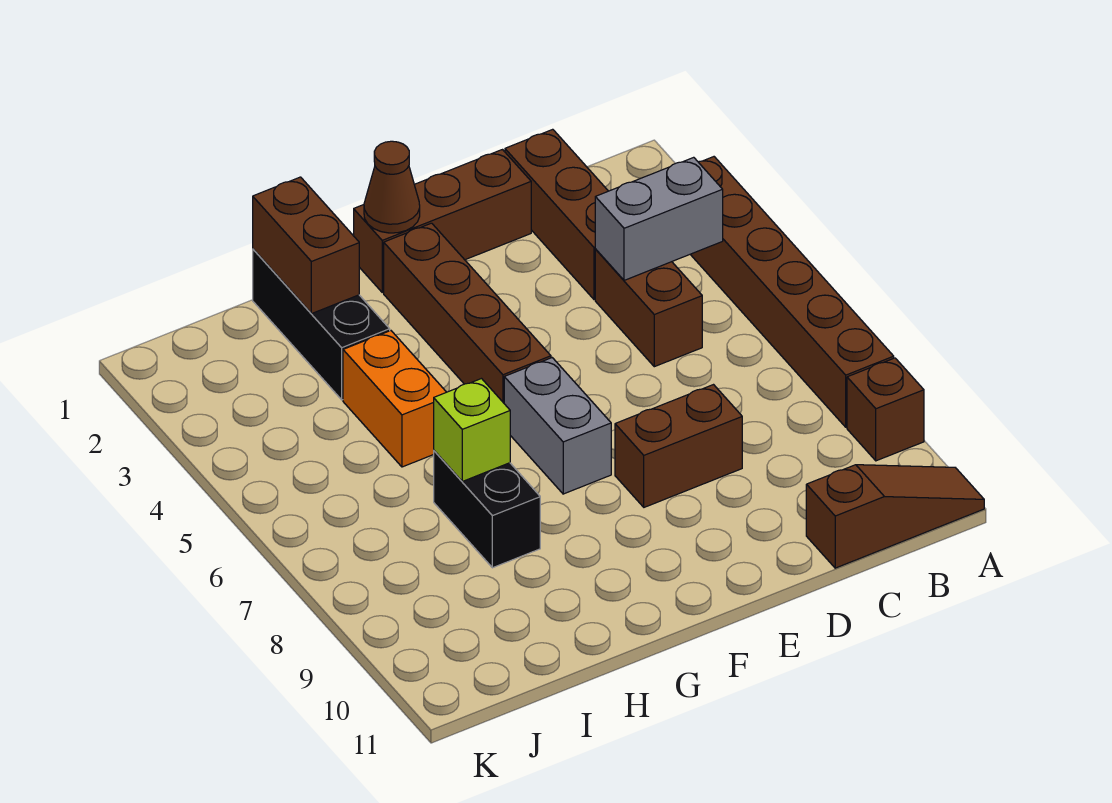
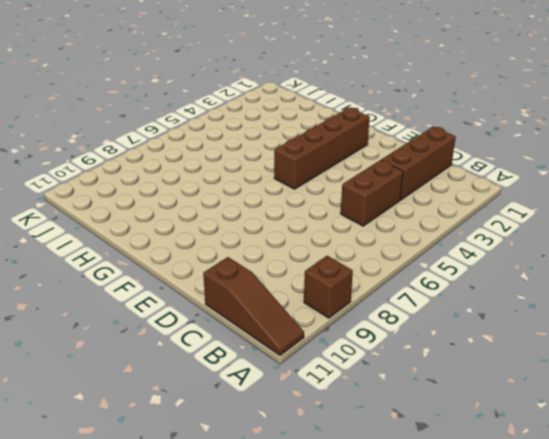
none -> brown 1x6 brick [690,157,894,427]
none -> brown 1x3 brick [354,150,531,292]
none -> brown 1x2 brick [615,385,742,507]

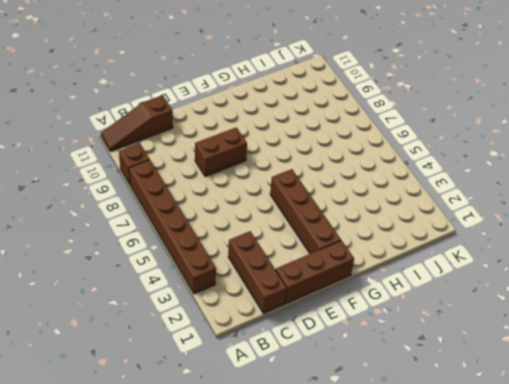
none -> brown 1x2 brick [595,249,702,367]
none -> grey 1x2 brick [504,358,611,494]
none -> black 1x3 brick [253,249,390,400]

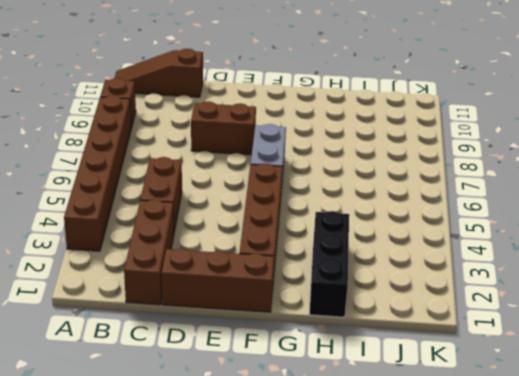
none -> orange 1x2 brick [343,331,446,467]
none -> black 1x2 brick [434,451,540,568]
none -> grey 1x2 brick [595,157,723,280]

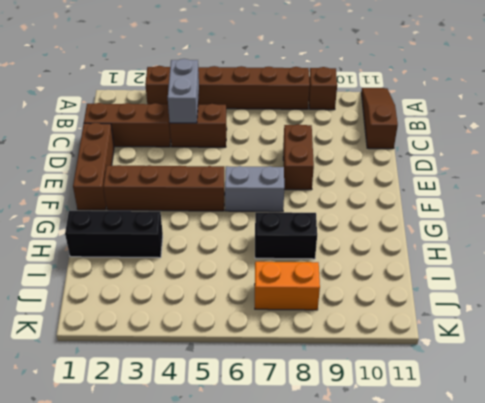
orange 1x2 brick [255,262,320,310] -> orange 1x2 brick moved to [343,331,446,467]
none -> brown 1x1 cone [364,141,420,233]
none -> brown 1x2 brick [253,177,359,314]
none -> lime 1x1 brick [434,379,510,481]

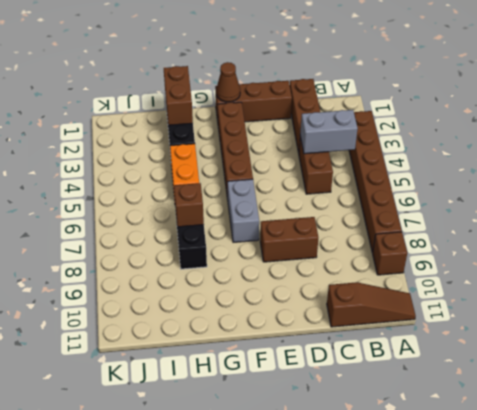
brown 1x1 brick [174,183,204,227] -> lime 1x1 brick [434,379,510,481]

